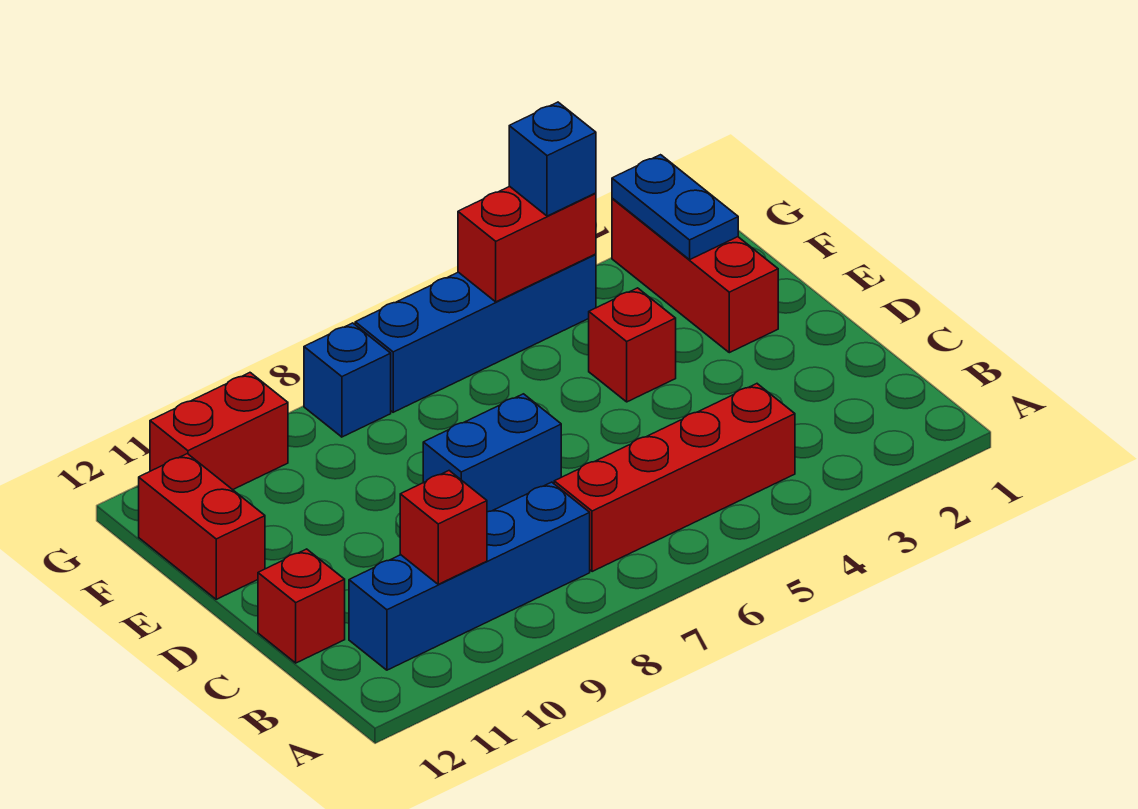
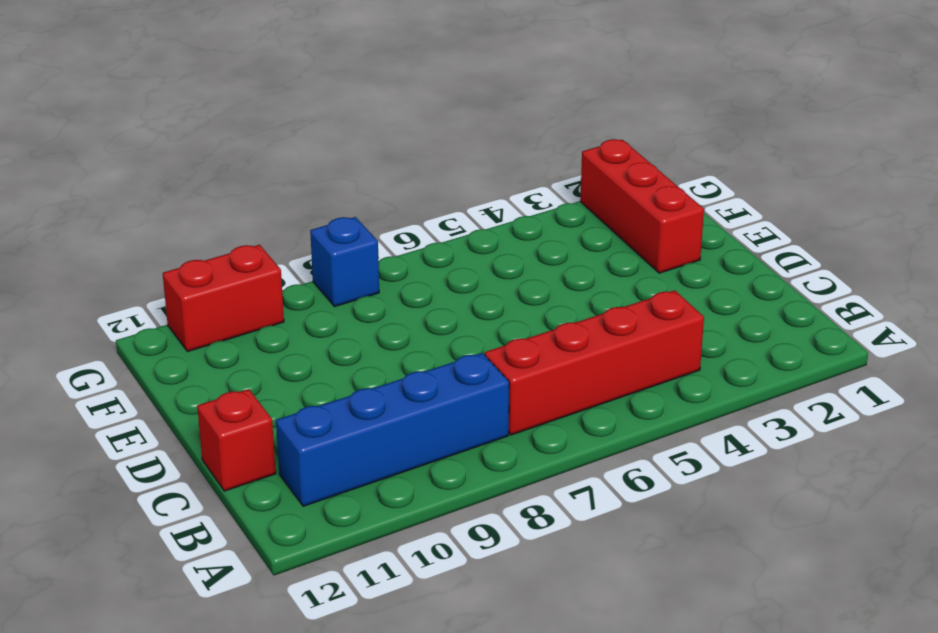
none -> blue 1x2 brick [423,394,561,512]
none -> red 1x1 brick [589,288,676,402]
none -> red 1x2 brick [139,454,265,599]

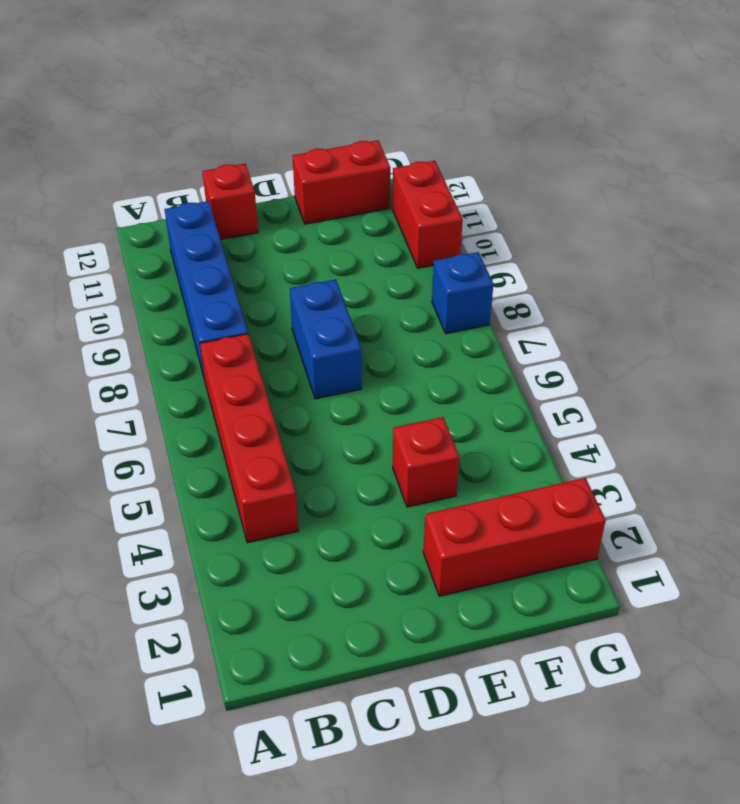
none -> blue 1x4 brick [355,254,596,412]
none -> red 1x1 brick [400,471,487,584]
none -> blue 1x2 plate [612,155,738,260]

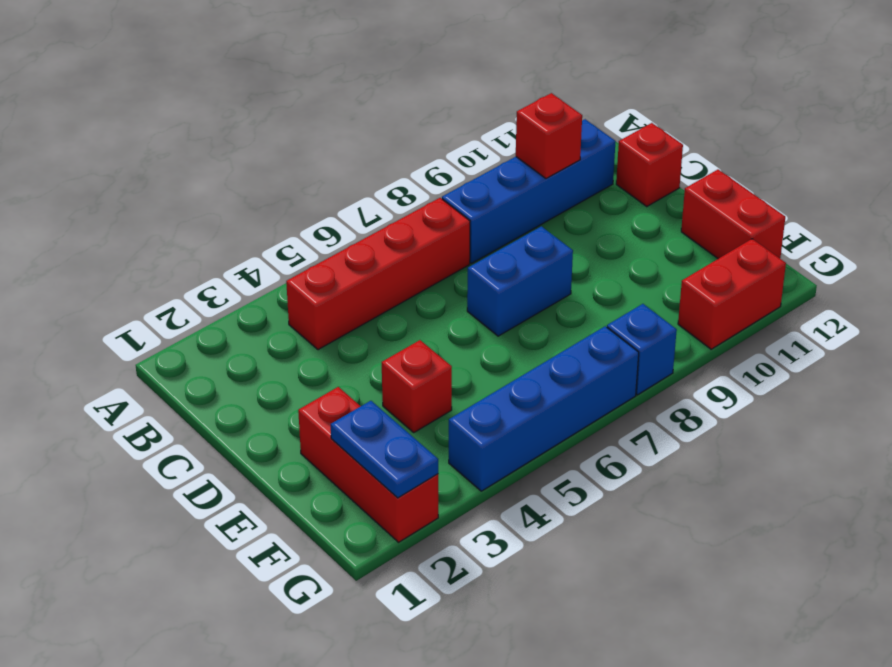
none -> red 1x2 brick [458,186,596,302]
none -> blue 1x1 brick [509,102,596,216]

